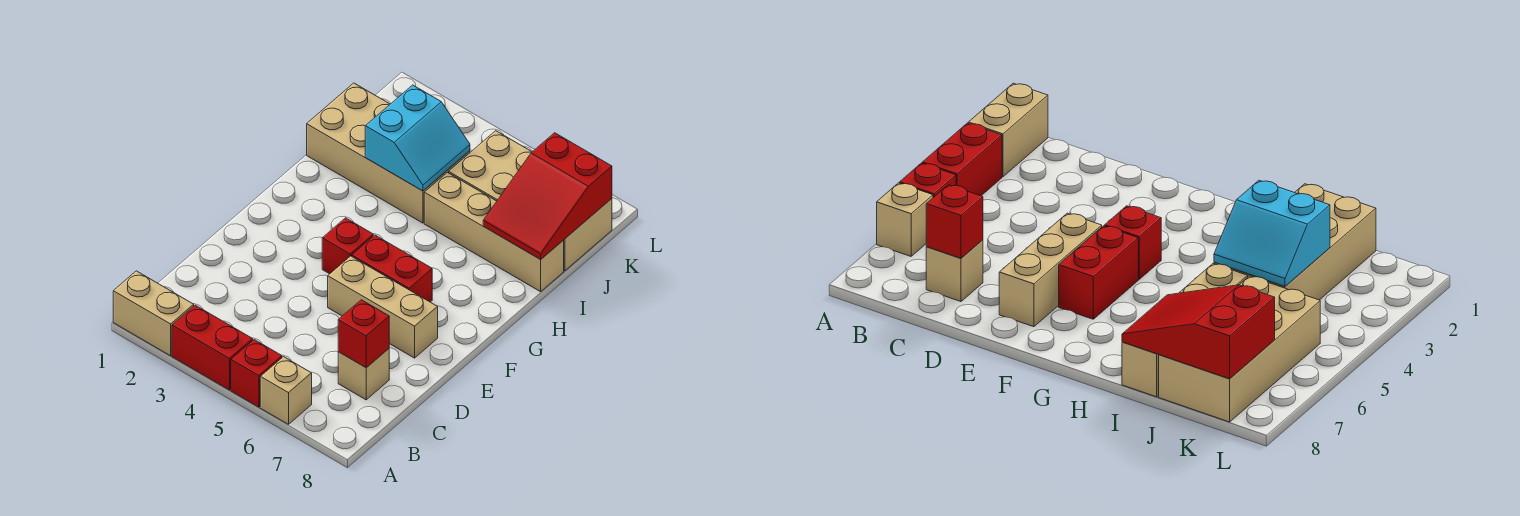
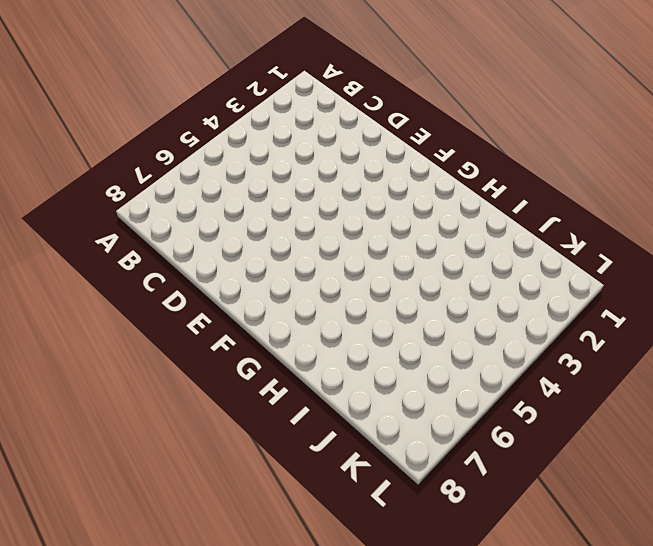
none -> tan 1x2 brick [113,271,194,356]
none -> red 1x2 brick [172,305,253,390]
none -> red 1x1 brick [231,340,282,407]

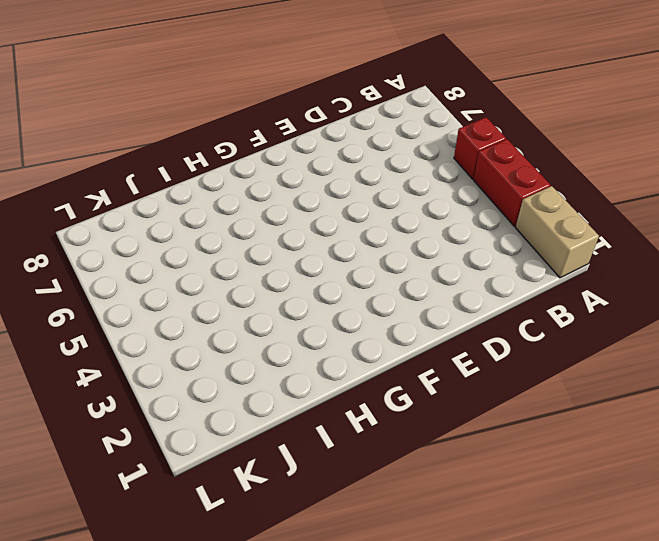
none -> tan 1x1 brick [260,357,312,424]
none -> tan 1x1 brick [338,349,389,400]
none -> tan 1x3 brick [328,256,438,358]

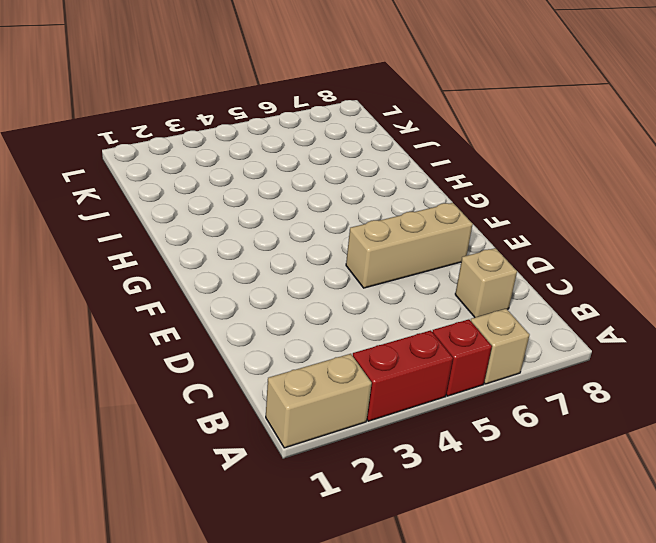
none -> red 1x1 brick [322,218,373,274]
none -> red 1x2 brick [352,235,432,302]
none -> tan 2x4 brick [307,83,470,223]

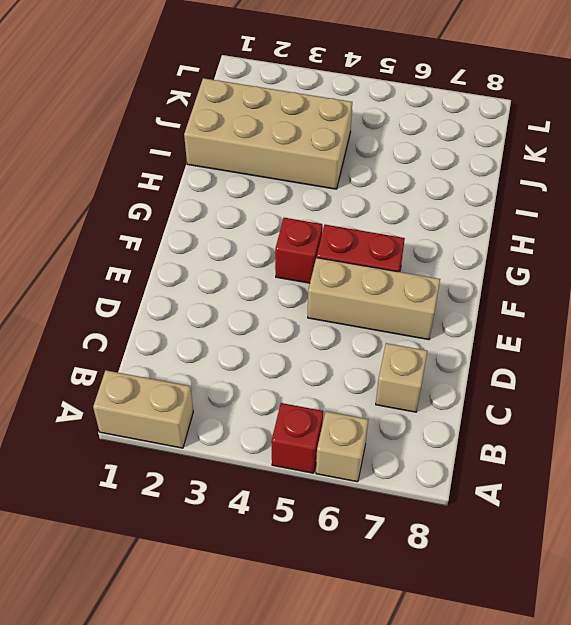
none -> red 1x2 brick [172,305,253,390]
none -> tan 1x4 brick [424,173,564,292]
none -> tan 2x4 brick [449,131,612,271]

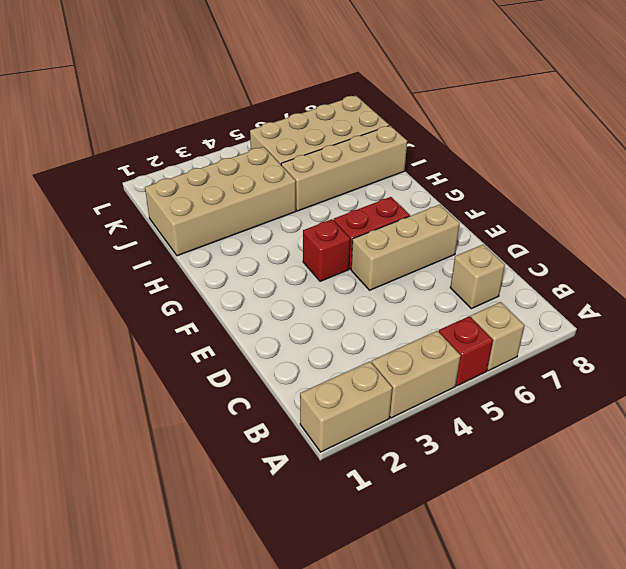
tan 1x2 brick [372,331,461,418] -> red 1x2 brick [172,305,253,390]
none -> red 1x1 brick [338,300,389,368]
none -> cyan 2x2 slope [365,85,470,191]
none -> red 2x3 slope [483,133,612,260]

